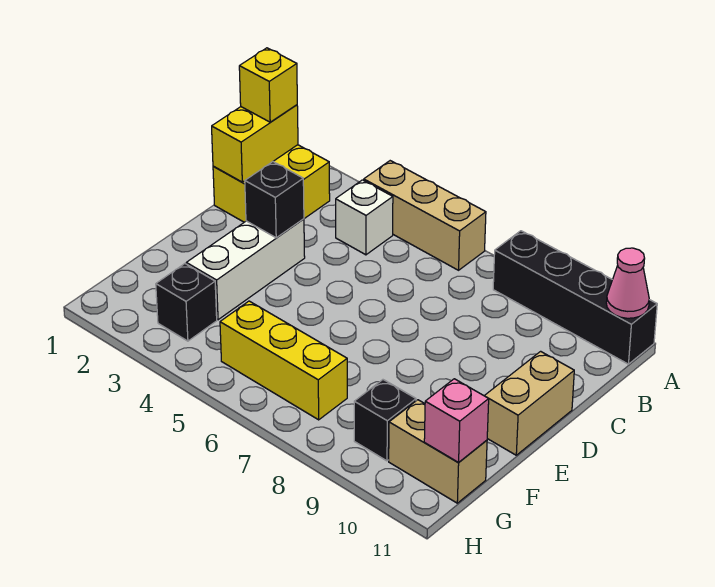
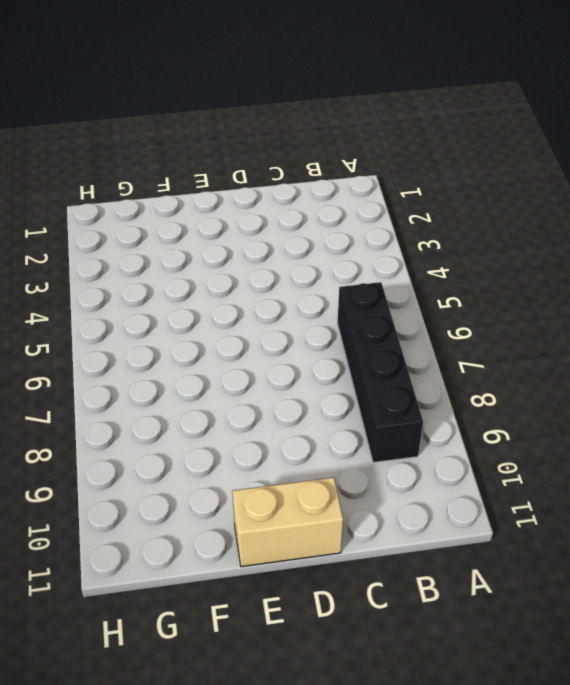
black 1x4 brick [337,282,423,462] -> black 1x4 brick moved to [493,231,657,364]
none -> tan 1x3 brick [364,161,486,270]
none -> yellow 2x2 brick [213,145,330,222]
none -> white 1x1 brick [336,180,393,255]

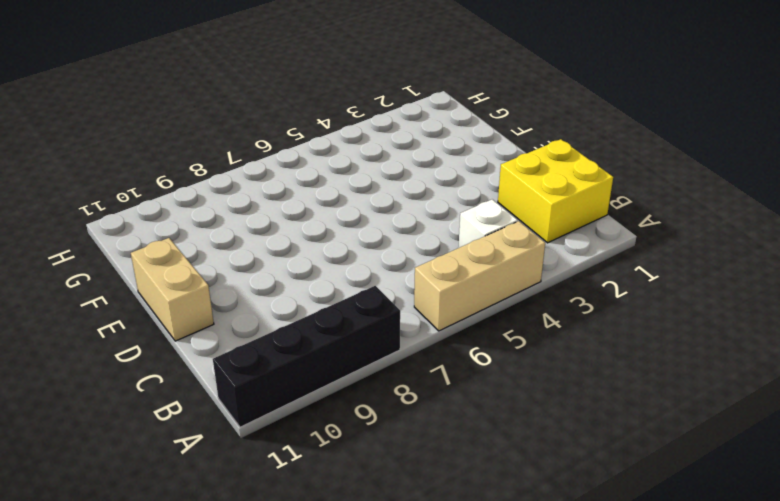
none -> white 1x3 brick [186,219,305,320]
none -> black 1x1 brick [156,264,217,341]
none -> yellow 1x3 brick [220,301,347,420]

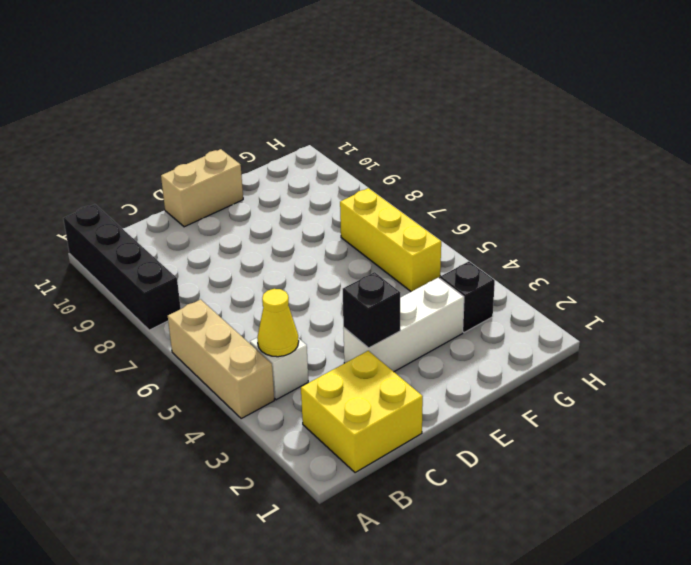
yellow 1x1 cone [257,289,299,357] -> none
none -> black 1x1 brick [354,380,416,461]
none -> tan 1x2 brick [389,400,487,503]
none -> pink 1x1 cone [606,248,649,318]

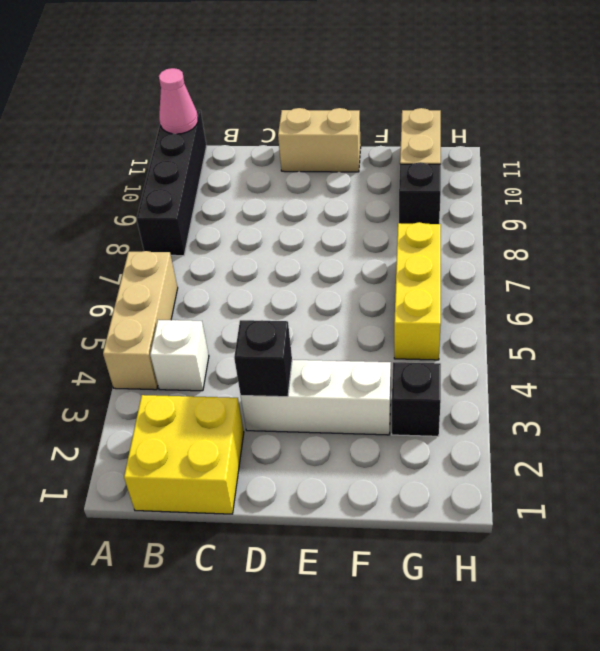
none -> yellow 1x2 brick [212,105,298,182]
none -> pink 1x1 brick [424,379,489,462]
none -> yellow 1x1 brick [239,48,297,122]

